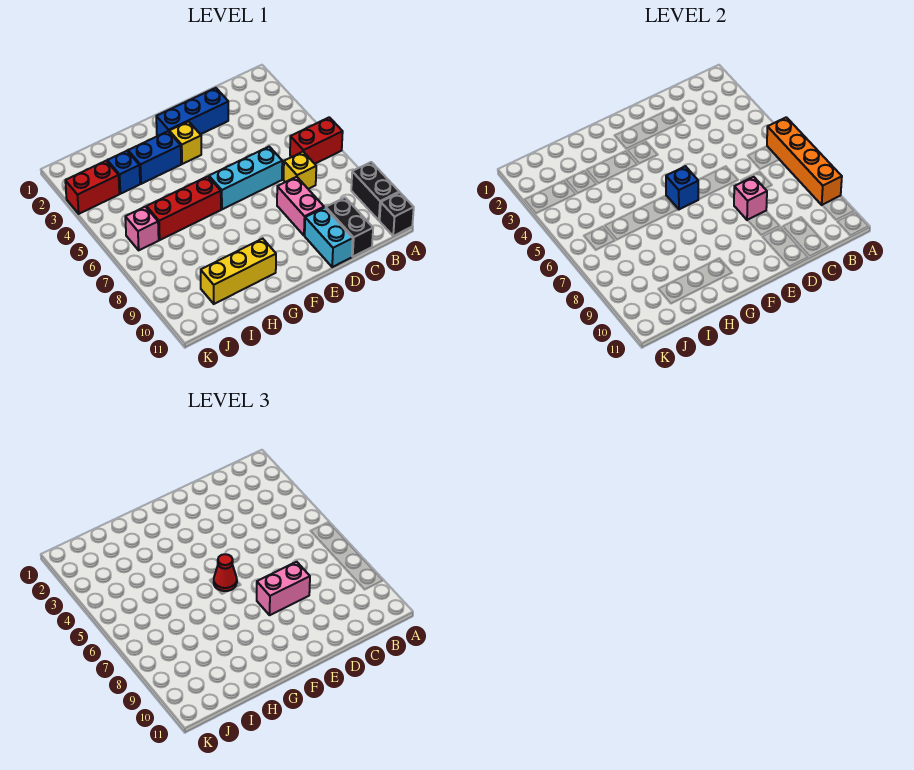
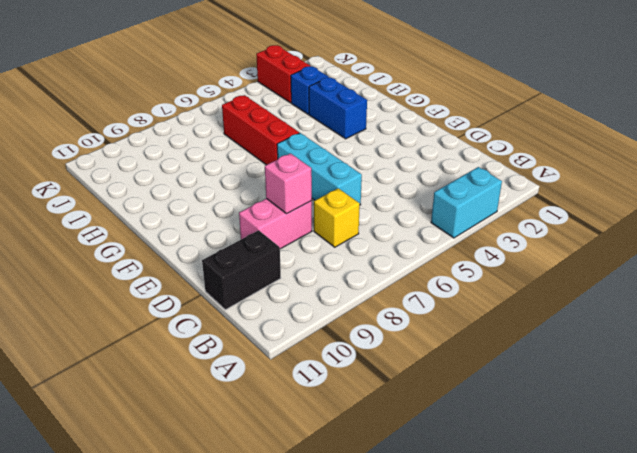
cyan 1x2 brick [431,167,502,238] -> cyan 1x2 brick moved to [305,208,353,267]
none -> red 1x2 brick [290,117,343,164]
none -> black 1x2 brick [351,162,399,220]
none -> black 1x1 brick [380,192,414,236]

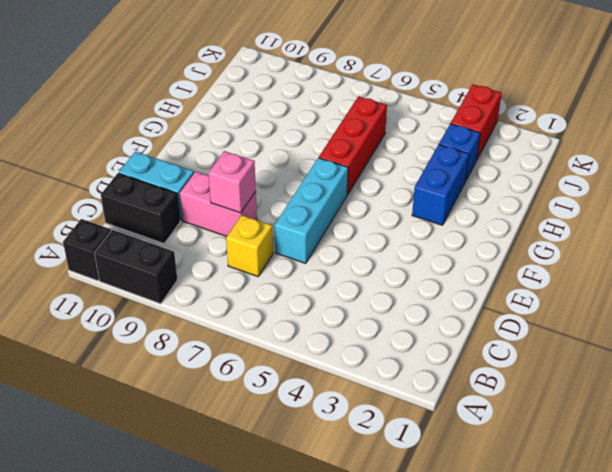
none -> red 1x2 brick [290,117,343,164]
none -> blue 1x3 brick [156,88,228,136]
none -> yellow 1x1 brick [169,122,201,164]

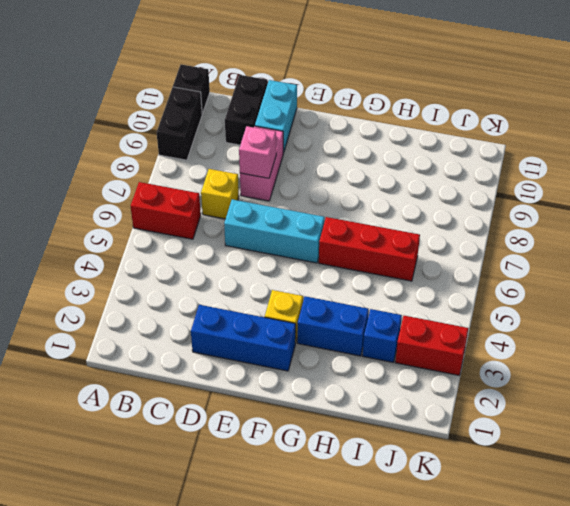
none -> yellow 1x3 brick [201,239,276,304]
none -> pink 1x1 brick [125,207,159,250]
none -> orange 1x4 brick [767,117,842,205]

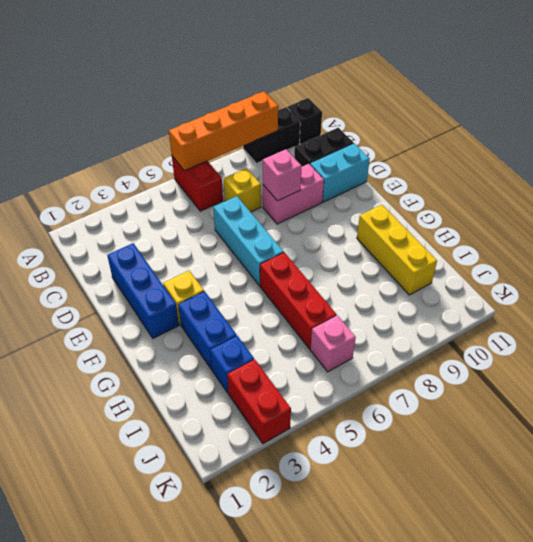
none -> blue 1x1 brick [666,166,698,209]
none -> pink 1x2 brick [257,562,310,615]
none -> red 1x1 cone [214,554,237,591]

